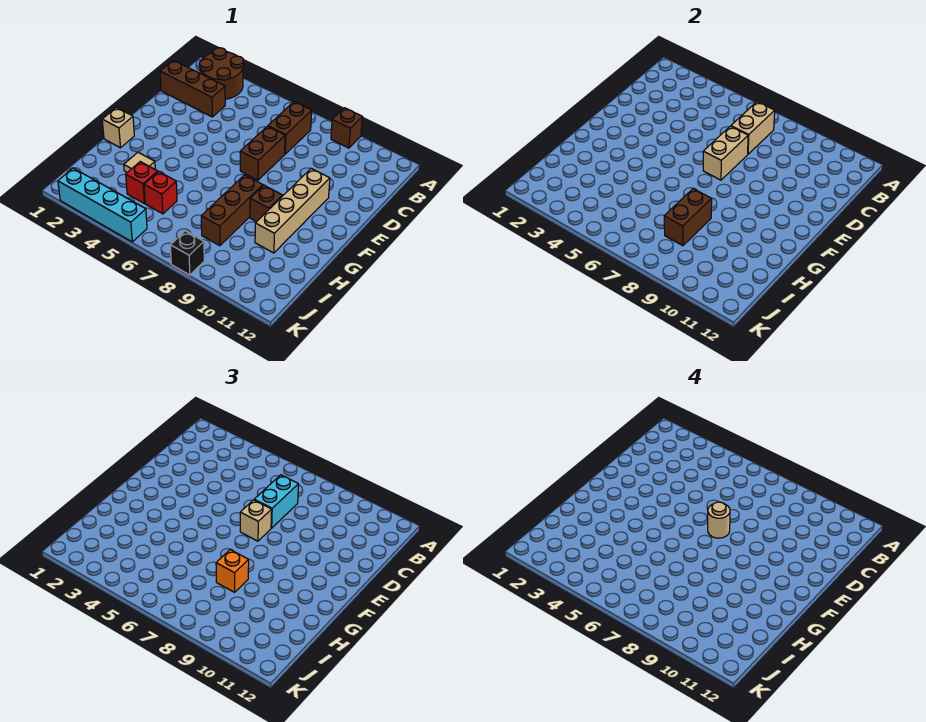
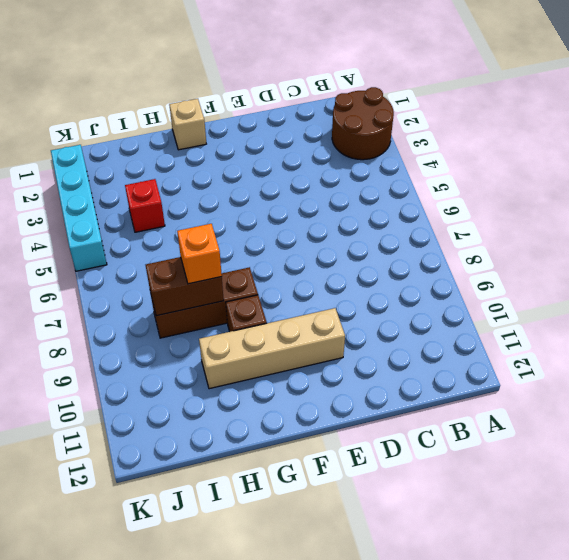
none -> brown 1x1 brick [331,108,362,148]
none -> brown 1x2 brick [268,102,312,154]
none -> brown 1x3 brick [160,60,225,117]

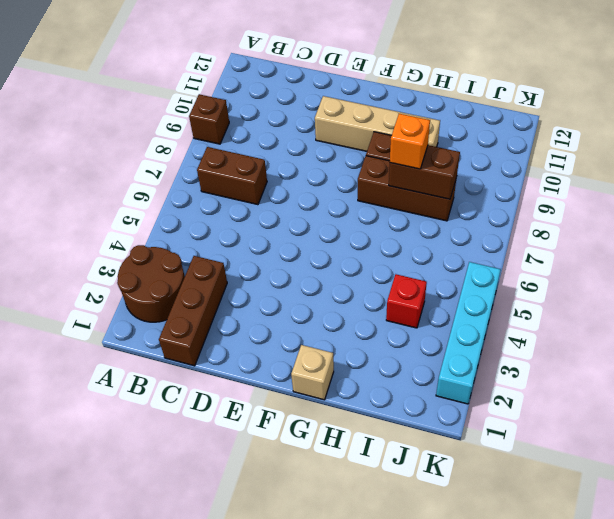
none -> brown 1x2 brick [240,126,285,180]
none -> tan 1x1 tile [124,152,155,173]
none -> red 1x1 brick [144,172,177,214]

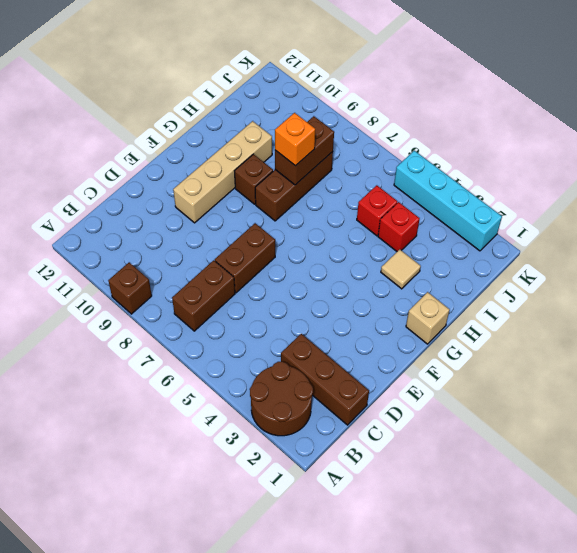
none -> black 1x1 brick [170,231,204,275]
none -> tan 1x2 brick [731,102,775,154]
none -> tan 1x2 brick [703,126,748,180]

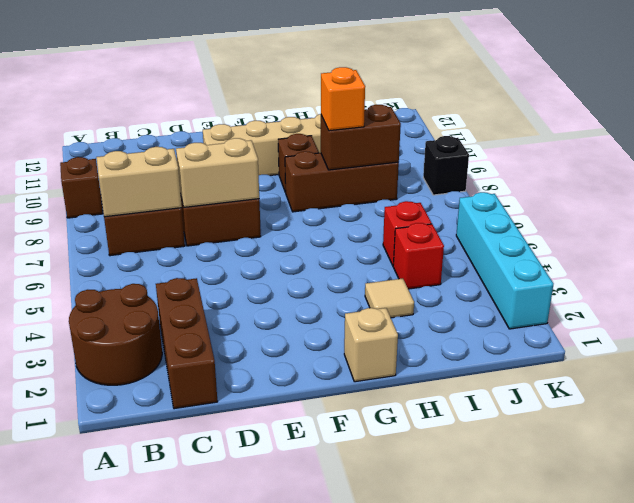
none -> cyan 1x2 brick [254,475,299,528]
none -> tan 1x1 brick [240,500,272,541]
none -> tan 1x1 round brick [708,502,730,538]

